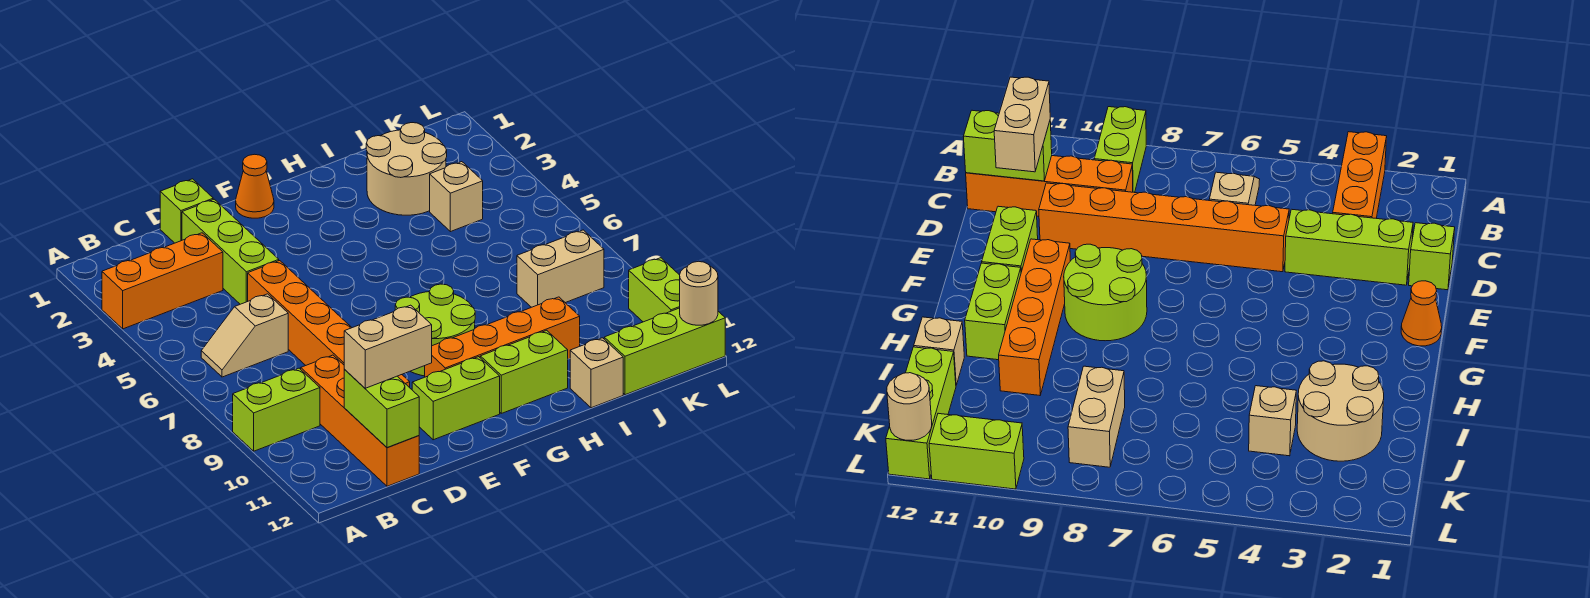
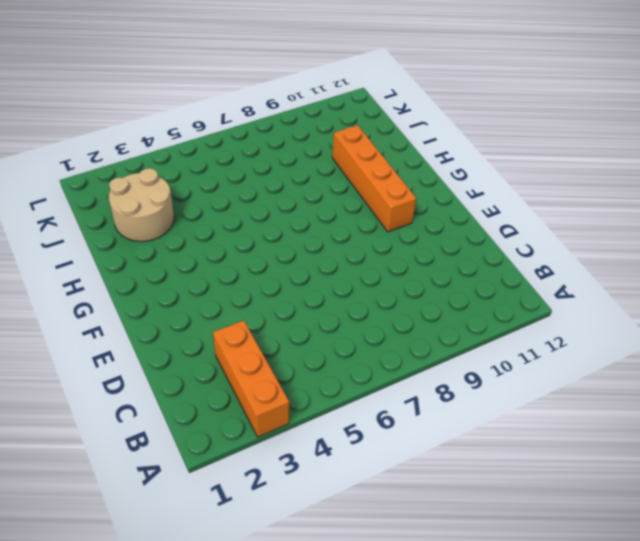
none -> lime 1x2 brick [233,368,320,451]
none -> tan 1x2 slope [201,294,288,377]
none -> orange 1x4 brick [301,355,419,486]

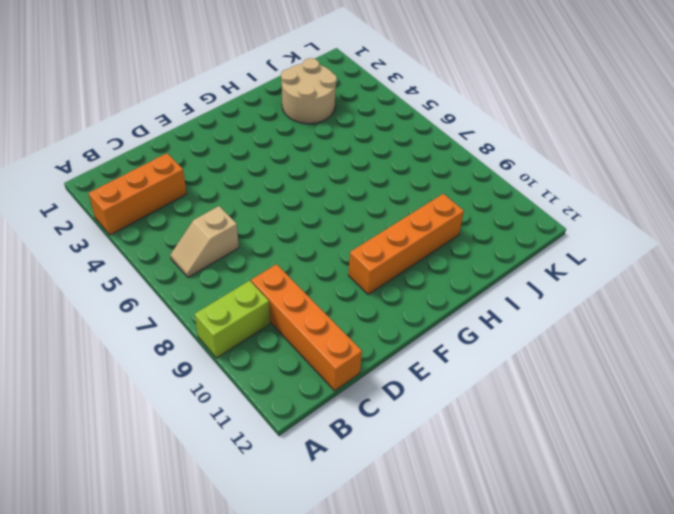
none -> lime 1x1 brick [160,179,213,243]
none -> lime 1x3 brick [182,199,279,304]
none -> orange 1x6 brick [248,261,410,388]

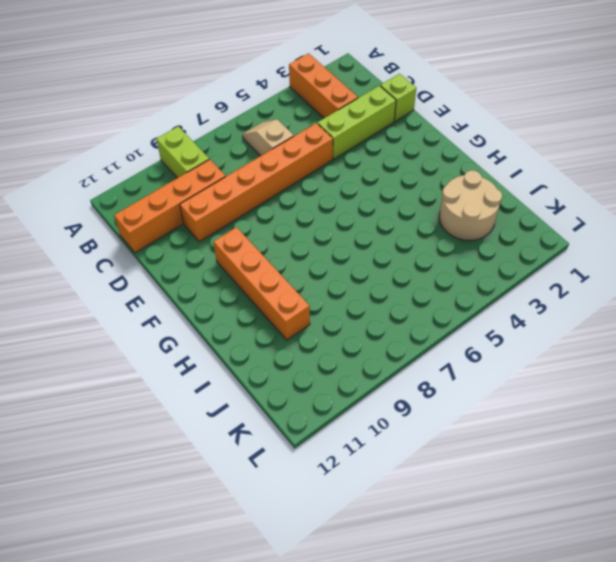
none -> lime 1x2 brick [412,357,500,440]
none -> orange 1x1 cone [236,154,274,218]
none -> lime 2x2 round brick [395,284,475,376]

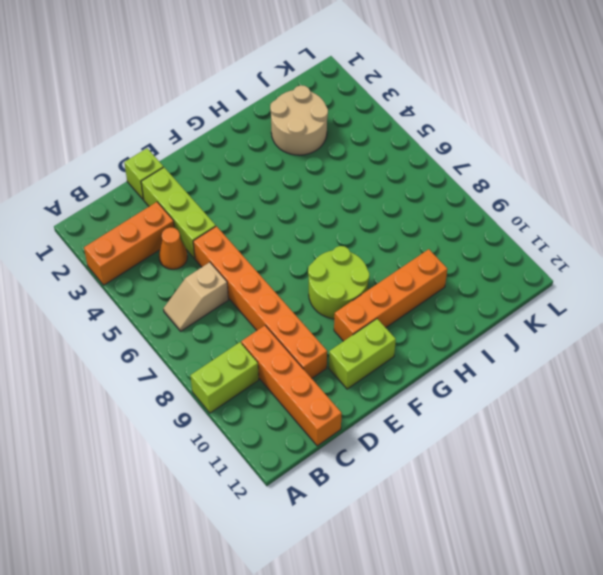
orange 1x1 cone [159,228,187,269] -> orange 1x1 cone moved to [236,154,274,218]
none -> lime 1x2 brick [480,330,568,413]
none -> tan 1x1 brick [570,338,623,408]
none -> tan 1x1 brick [430,162,483,232]

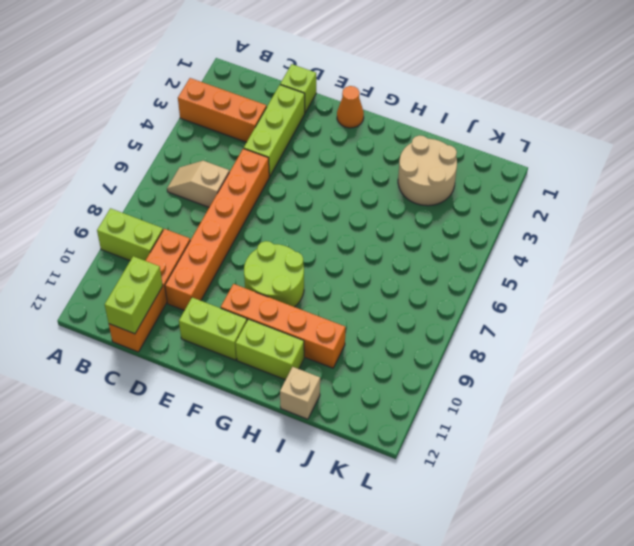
none -> tan 1x1 brick [430,162,483,232]
none -> tan 1x2 brick [517,230,604,307]
none -> lime 1x3 brick [604,308,725,395]

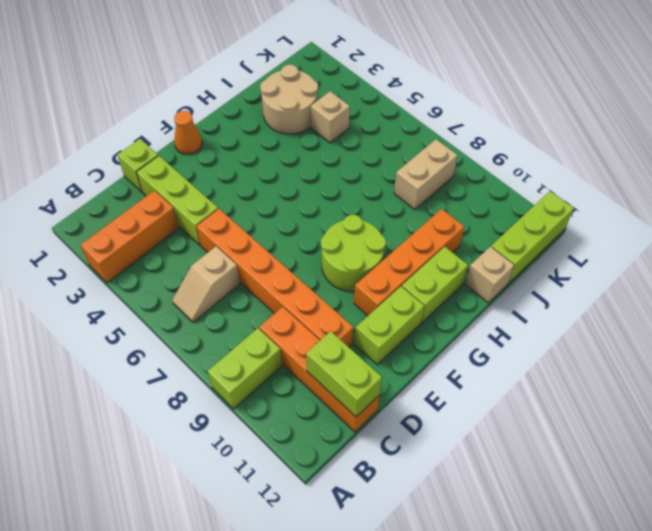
none -> lime 1x2 brick [629,258,680,322]
none -> tan 1x1 round brick [680,261,718,325]
none -> tan 1x2 brick [344,305,432,388]

